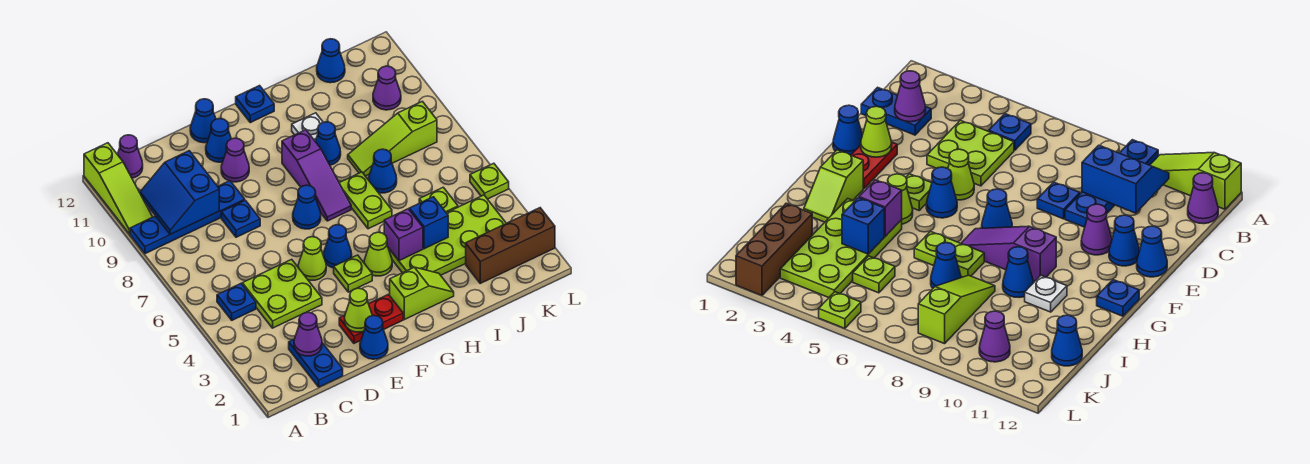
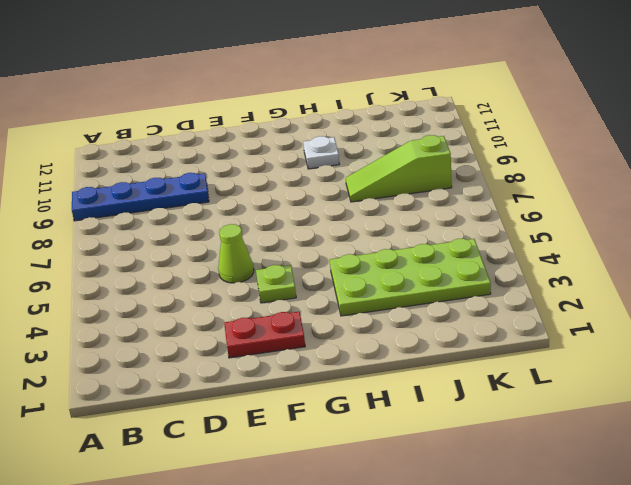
none -> lime 1x3 slope [84,143,152,234]
none -> blue 1x1 plate [217,284,256,320]
none -> purple 1x1 cone [117,135,143,178]
none -> blue 1x2 plate [289,339,343,387]

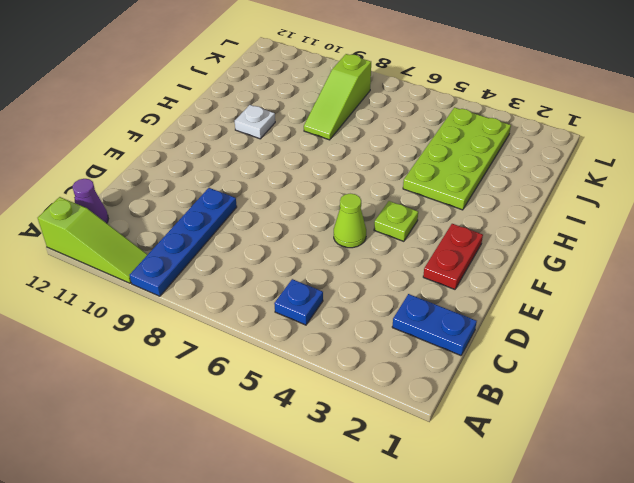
none -> lime 2x2 plate [242,259,322,328]
none -> blue 1x1 plate [221,200,260,237]
none -> blue 1x1 cone [360,315,388,359]
none -> purple 1x1 cone [221,138,249,182]

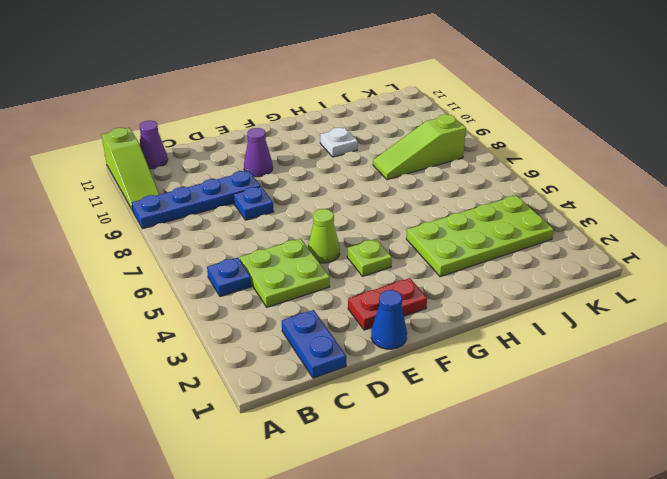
none -> blue 1x1 cone [206,119,231,162]
none -> blue 1x1 cone [190,99,216,143]
none -> blue 1x1 cone [324,225,352,268]
none -> blue 1x1 cone [293,185,321,229]

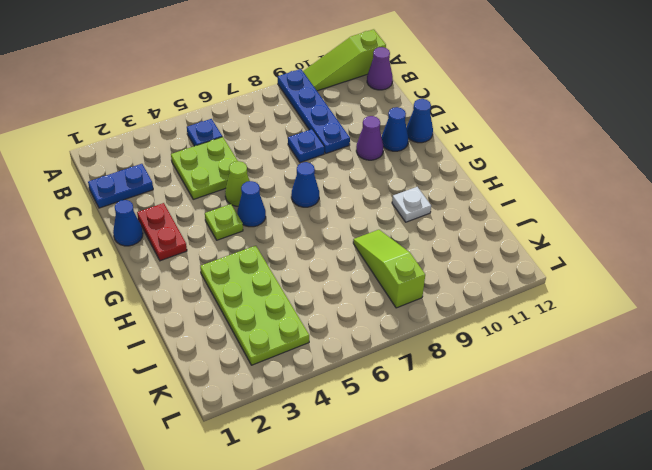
none -> lime 1x2 slope [390,267,454,320]
none -> lime 1x1 cone [364,232,392,276]
none -> purple 1x3 slope [282,130,351,221]
none -> blue 1x1 plate [236,86,274,123]

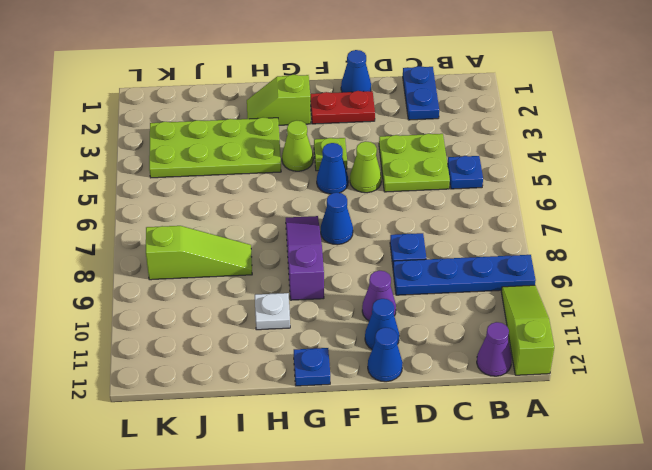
none -> lime 1x2 plate [340,172,392,229]
none -> blue 1x1 cone [315,122,341,165]
none -> blue 1x1 cone [369,149,397,193]
none -> brown 1x3 brick [466,208,555,283]

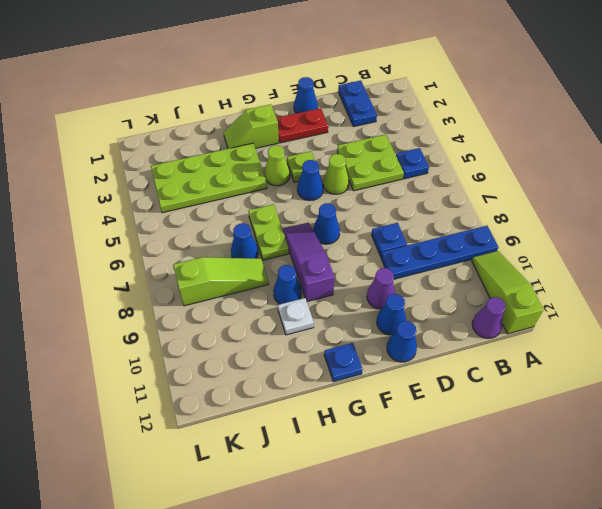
none -> brown 1x3 brick [466,208,555,283]
none -> lime 1x1 plate [419,187,458,213]
none -> blue 1x1 cone [317,39,345,83]
none -> purple 1x1 cone [373,66,401,110]

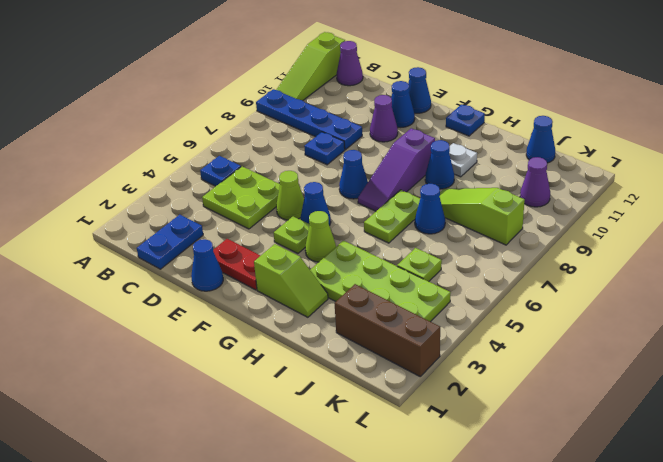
none -> lime 1x1 plate [470,163,509,199]
none -> blue 2x2 slope [140,151,219,234]
none -> purple 1x1 cone [294,312,322,356]
none -> lime 1x1 cone [345,288,372,332]

